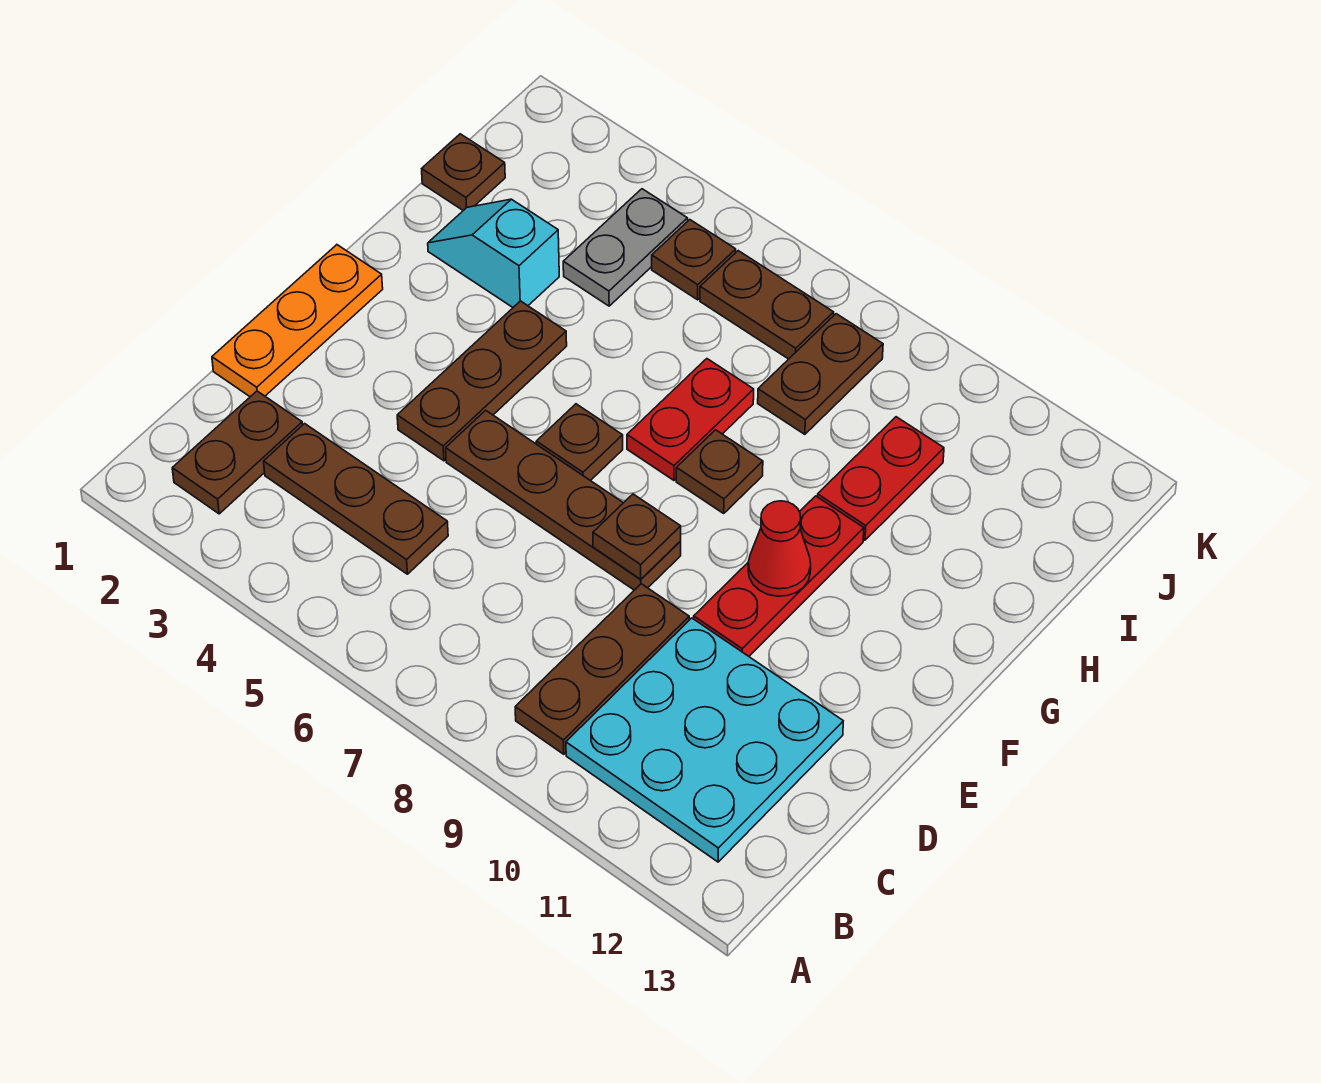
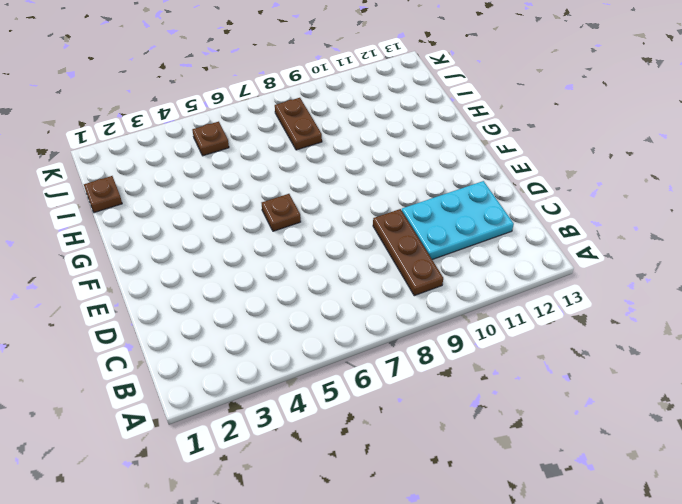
cyan 2x3 plate [402,181,514,260] -> cyan 3x3 plate [566,618,843,862]
none -> brown 1x2 plate [172,391,303,514]
none -> brown 1x3 plate [264,424,448,574]
none -> orange 1x3 plate [212,245,383,397]

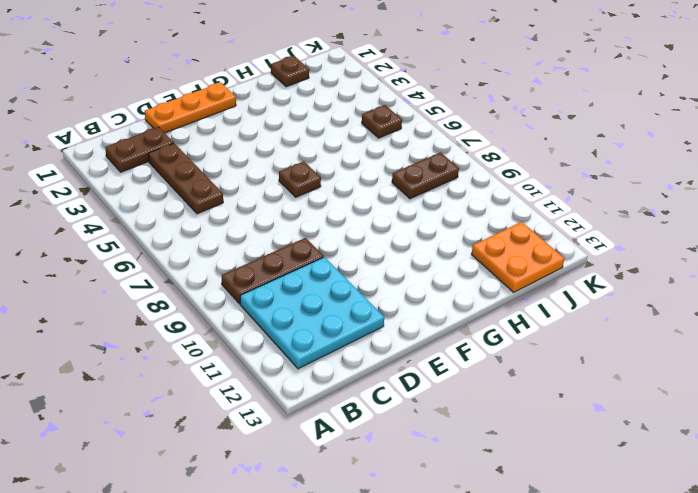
orange 2x2 plate [471,222,564,292] -> none
none -> brown 1x3 plate [397,301,567,461]
none -> brown 1x4 plate [446,410,681,590]
none -> red 1x3 plate [694,496,864,656]

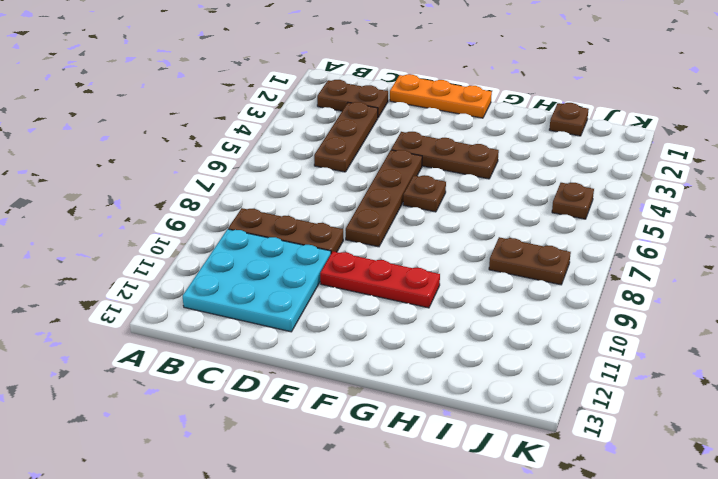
none -> red 1x2 plate [627,359,754,480]
none -> brown 1x1 plate [676,430,763,513]
none -> cyan 1x2 slope [428,199,559,307]

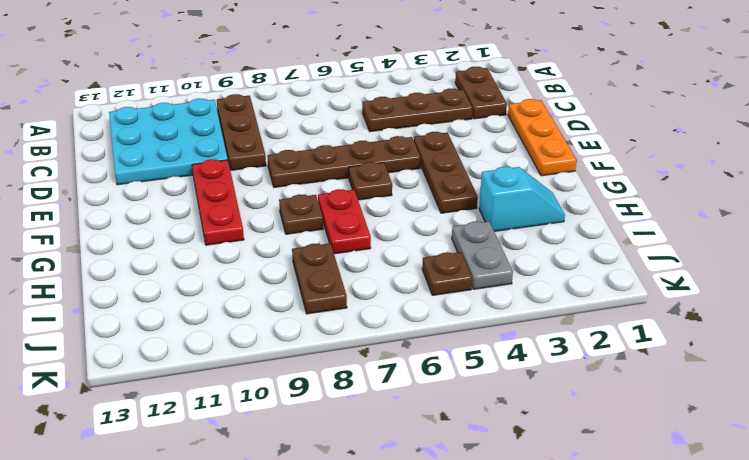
none -> red 1x2 plate [817,417,944,540]
none -> brown 1x1 plate [422,134,505,210]
none -> brown 1x2 plate [700,251,834,359]

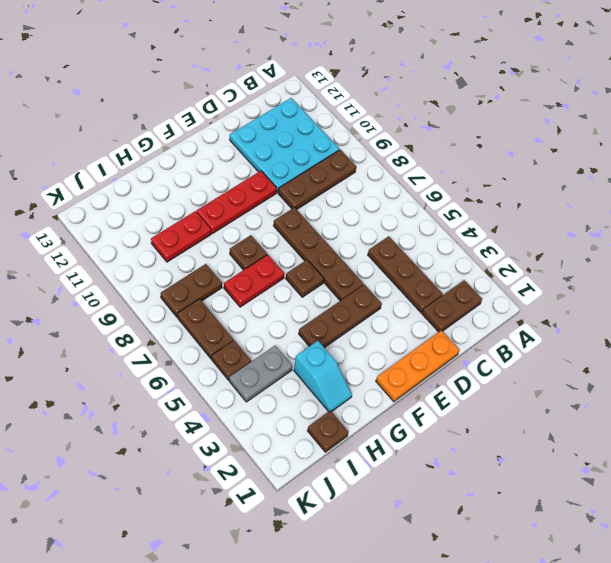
none -> brown 1x1 plate [593,494,681,579]
none -> red 1x1 cone [748,501,811,596]

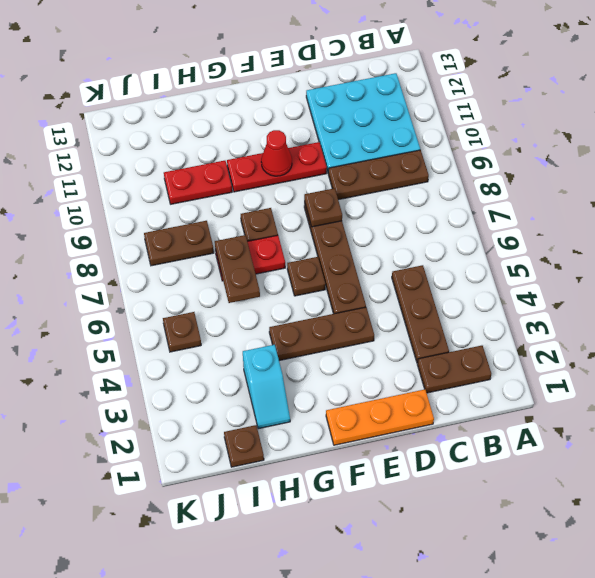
brown 1x2 plate [215,235,260,303] -> brown 1x2 plate moved to [700,251,834,359]
none -> grey 1x2 plate [563,189,688,306]

